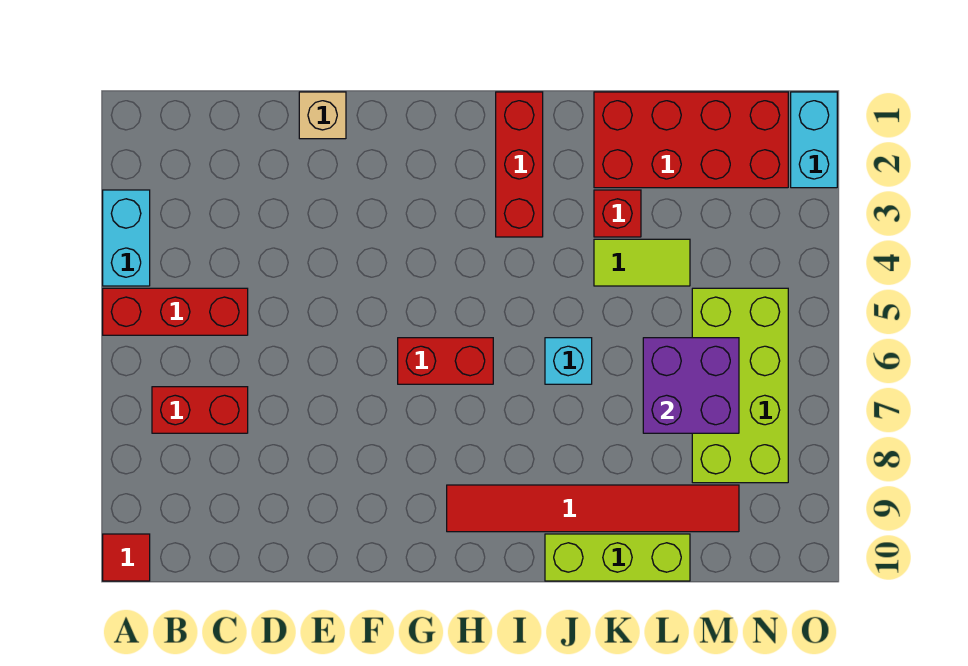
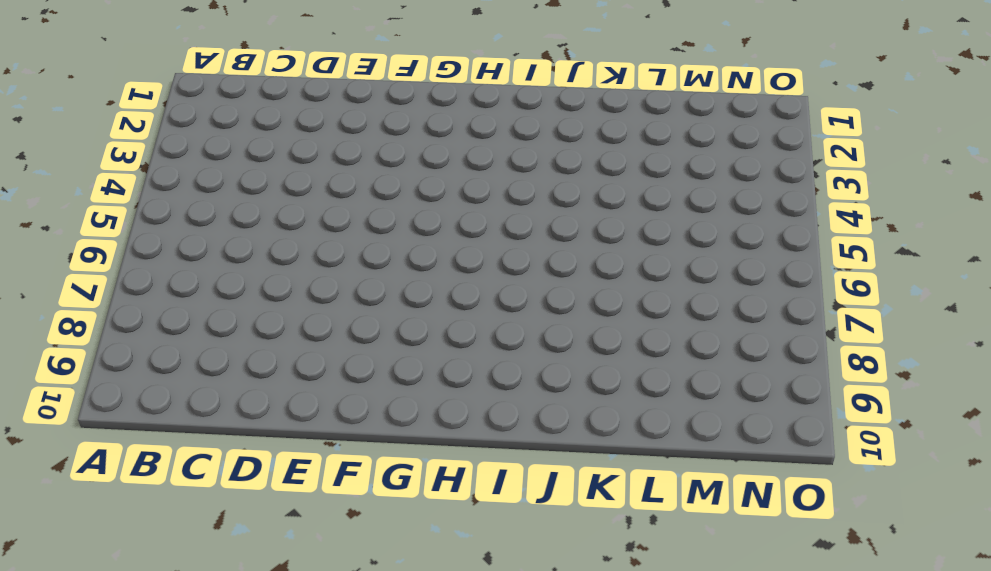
none -> cyan 1x2 brick [103,190,150,286]
none -> red 1x3 brick [103,288,248,335]
none -> red 1x1 tile [103,534,150,581]

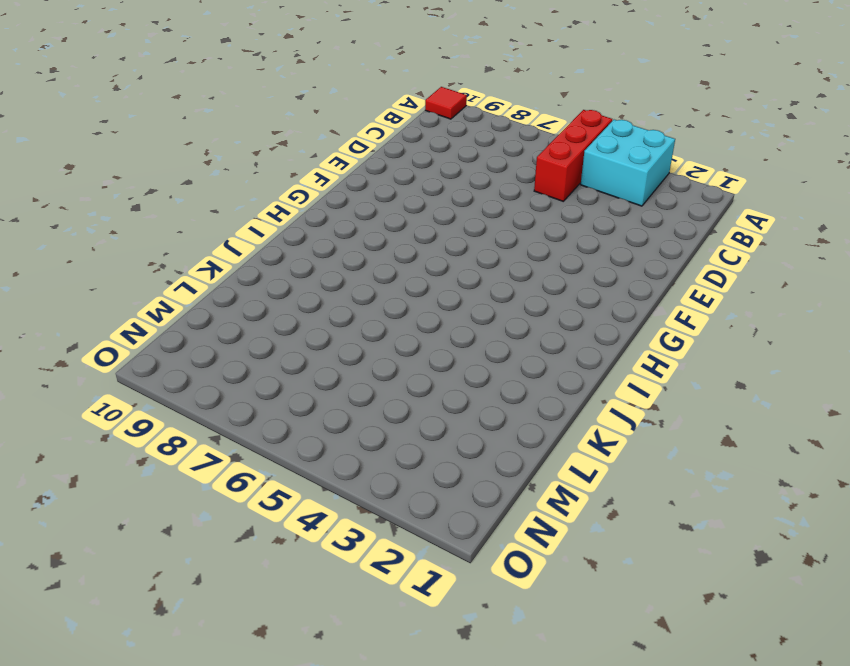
cyan 2x2 brick [581,120,675,206] -> cyan 1x2 brick [103,190,150,286]
none -> red 1x2 brick [152,387,248,433]
none -> tan 1x1 brick [299,92,346,139]
none -> red 1x2 brick [398,338,493,384]

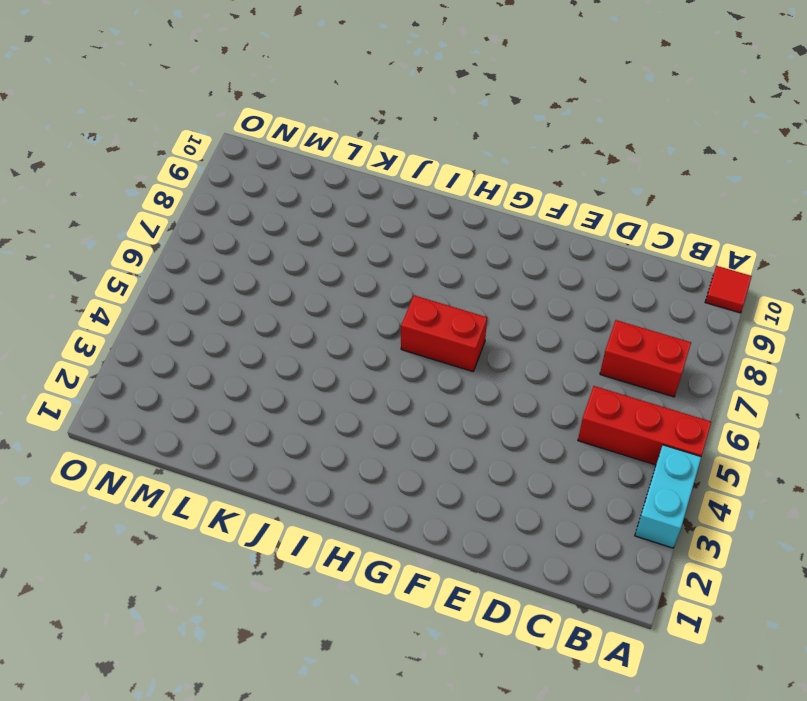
none -> tan 1x1 brick [299,92,346,139]
none -> red 1x6 tile [447,485,739,532]
none -> red 1x3 brick [496,92,543,237]

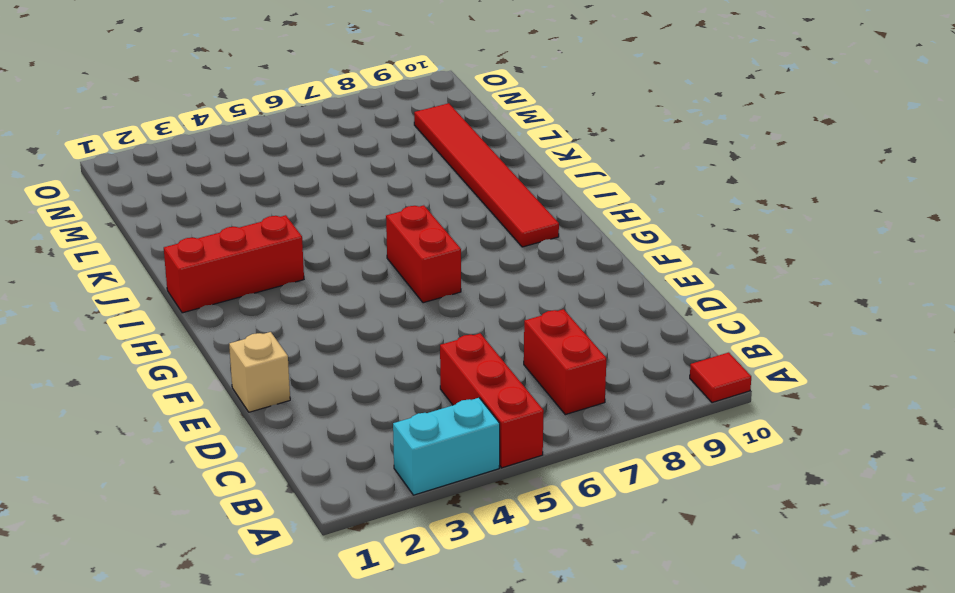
none -> cyan 1x1 brick [545,338,592,384]
none -> lime 1x3 brick [545,534,690,581]
none -> red 2x4 brick [594,92,788,188]

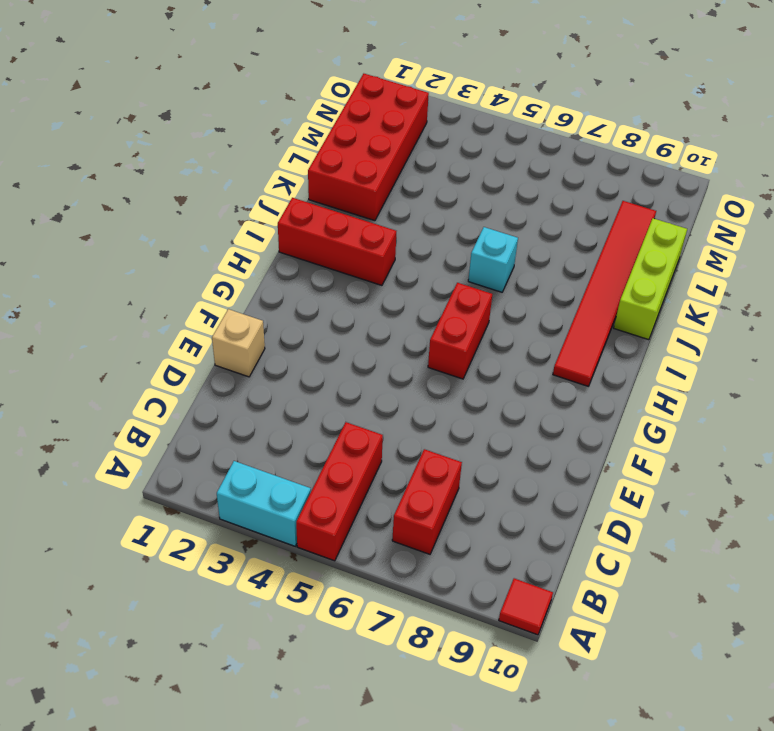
none -> red 1x1 brick [594,190,641,237]
none -> lime 1x2 tile [594,239,690,286]
none -> lime 2x4 brick [692,288,788,483]

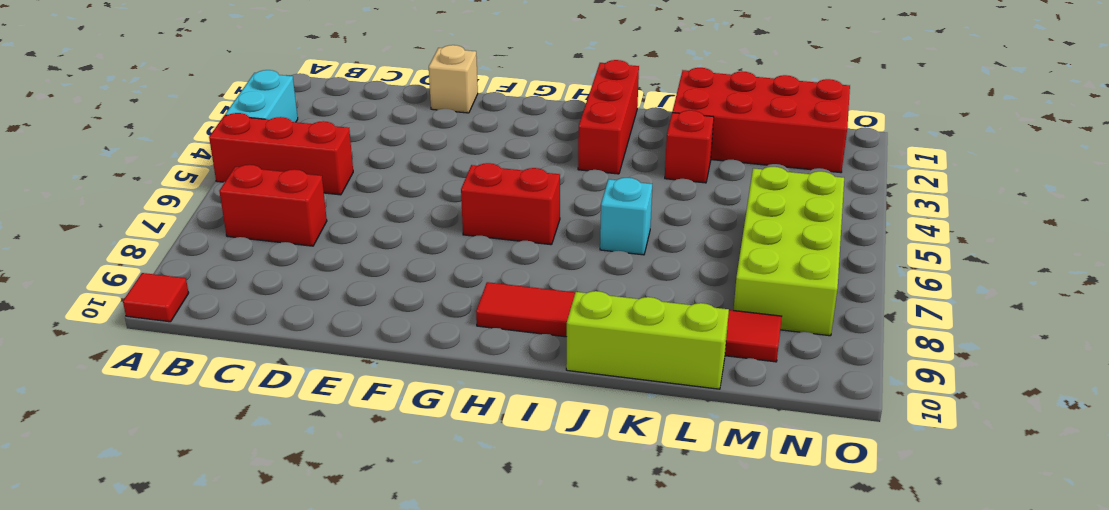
none -> lime 1x2 tile [594,239,690,286]
none -> cyan 1x2 brick [791,92,837,188]
none -> purple 2x2 brick [643,338,739,433]

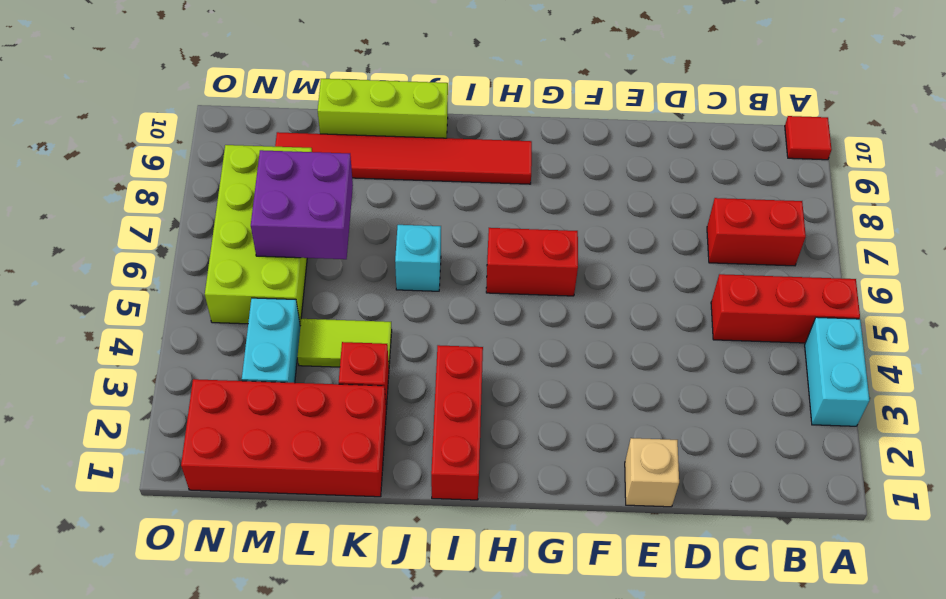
cyan 1x2 brick [242,298,300,383] -> cyan 1x2 brick moved to [791,92,837,188]

